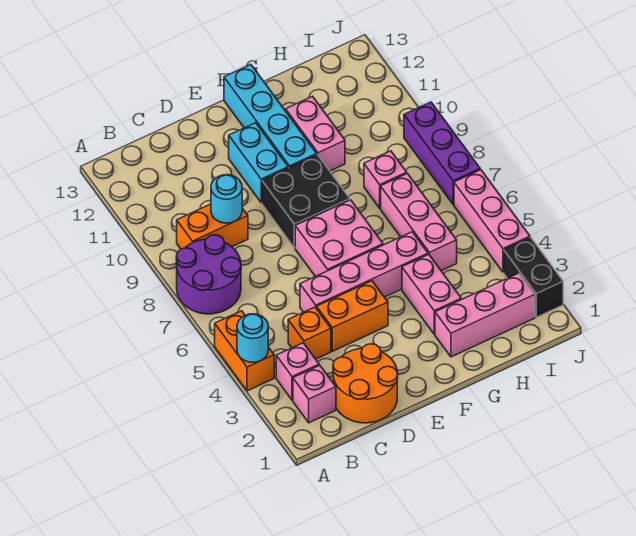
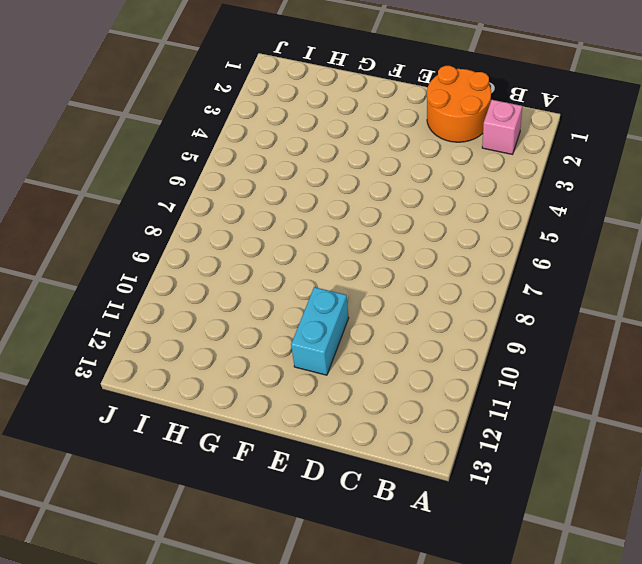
none -> orange 1x2 brick [215,311,274,391]
none -> purple 2x2 round brick [176,235,241,314]
none -> pink 1x1 brick [276,343,319,400]

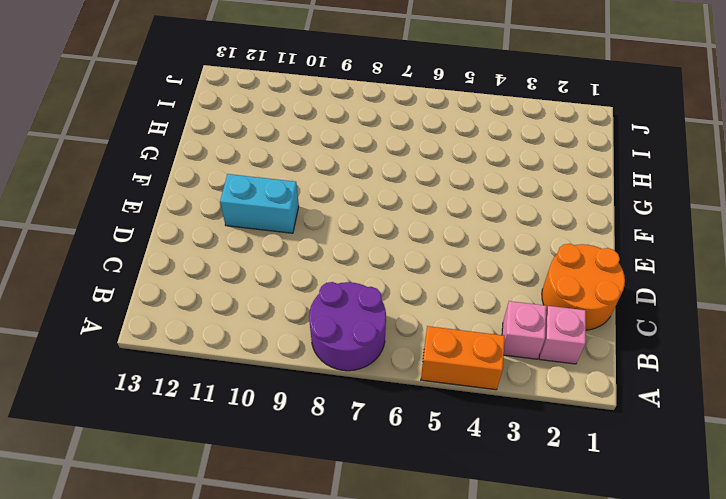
none -> orange 1x2 brick [177,204,248,249]
none -> orange 1x1 brick [288,307,331,359]
none -> orange 1x2 brick [317,281,388,351]

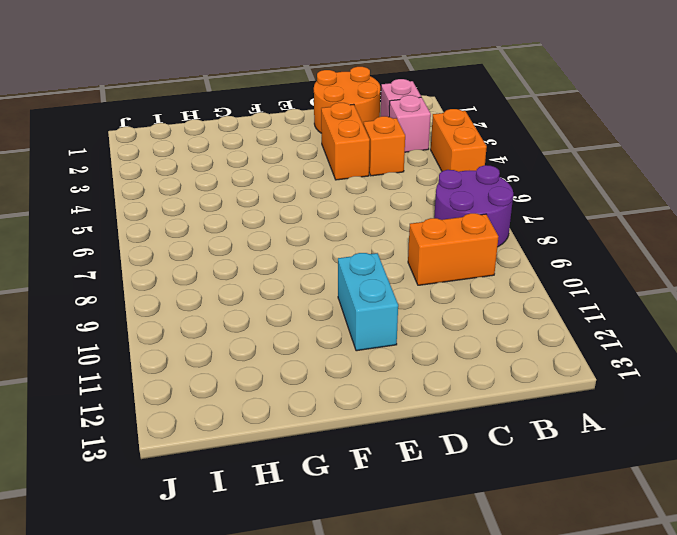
orange 1x2 brick [321,103,370,180] -> orange 1x2 brick turned to [317,281,388,351]
none -> pink 1x4 brick [300,232,428,312]
none -> pink 2x2 brick [295,200,383,277]
none -> black 2x2 brick [262,155,350,248]

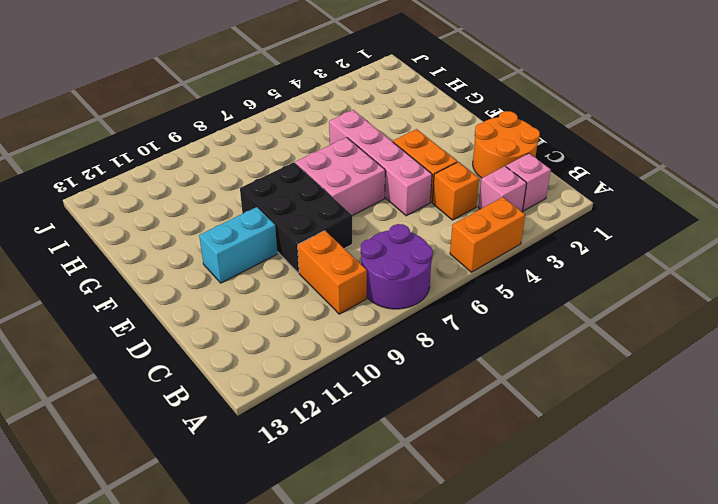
black 2x3 brick [240,162,352,273] -> black 2x2 brick [262,155,350,248]
none -> cyan 1x4 brick [224,65,317,168]
none -> pink 1x3 brick [435,273,535,357]
none -> pink 1x2 brick [402,254,461,334]

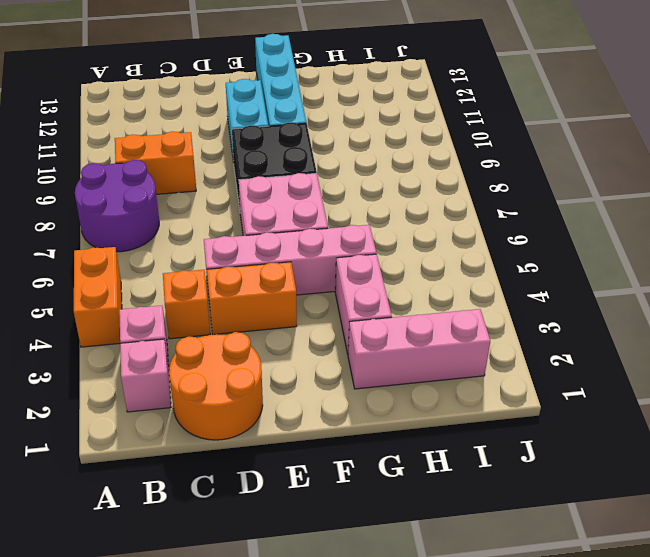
none -> pink 1x2 brick [286,96,345,171]
none -> pink 1x3 brick [381,174,457,271]
none -> pink 1x1 brick [364,151,407,208]

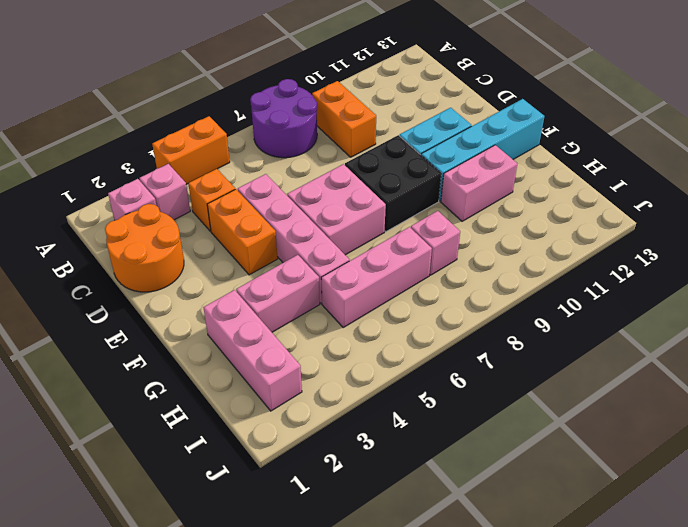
none -> black 1x2 brick [504,237,563,317]
none -> pink 1x3 brick [454,170,530,272]
none -> purple 1x3 brick [404,102,480,204]

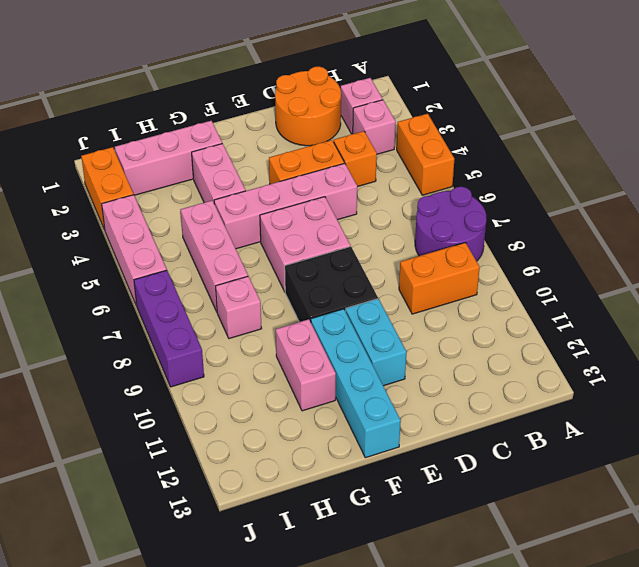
orange 1x2 brick [81,147,134,230] -> black 1x2 brick [504,237,563,317]
none -> cyan 1x1 round brick [237,314,268,362]
none -> cyan 1x1 round brick [211,175,242,223]

